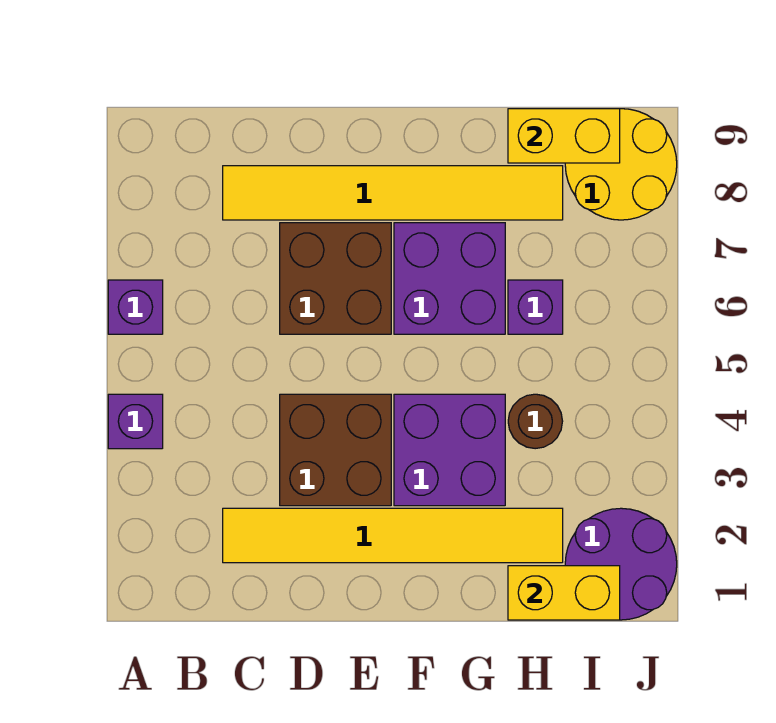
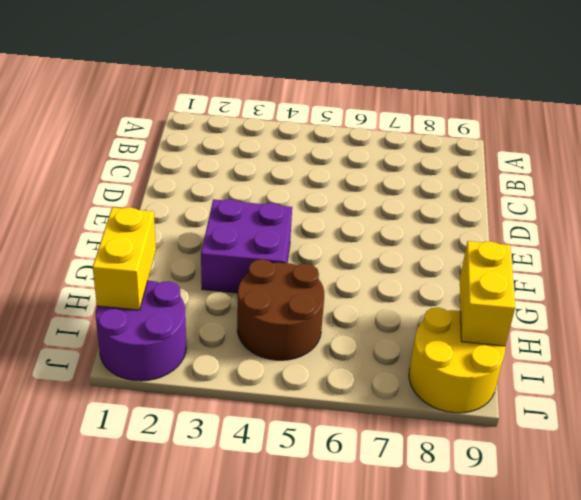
brown 2x2 round brick [237,259,324,360] -> brown 1x1 round brick [508,394,563,449]
none -> purple 1x1 brick [108,394,163,449]
none -> purple 1x1 brick [108,280,163,334]
none -> yellow 1x6 tile [223,508,563,563]

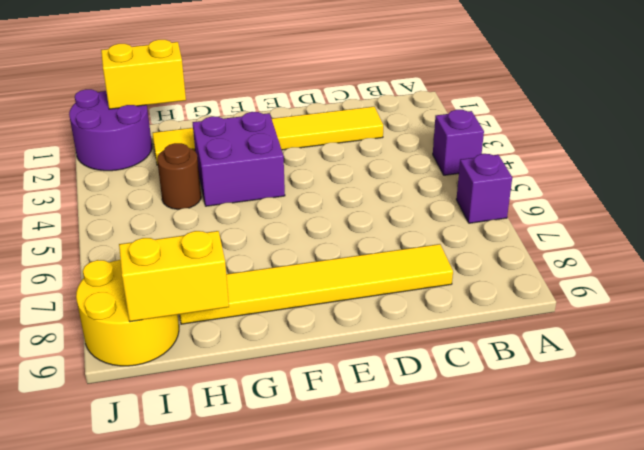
none -> brown 2x2 brick [280,394,391,506]
none -> brown 2x2 brick [280,223,391,334]
none -> purple 2x2 brick [394,223,505,334]

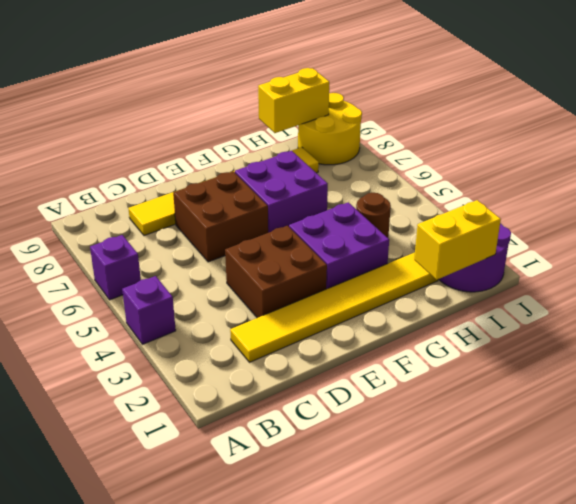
none -> purple 1x1 brick [508,280,563,334]

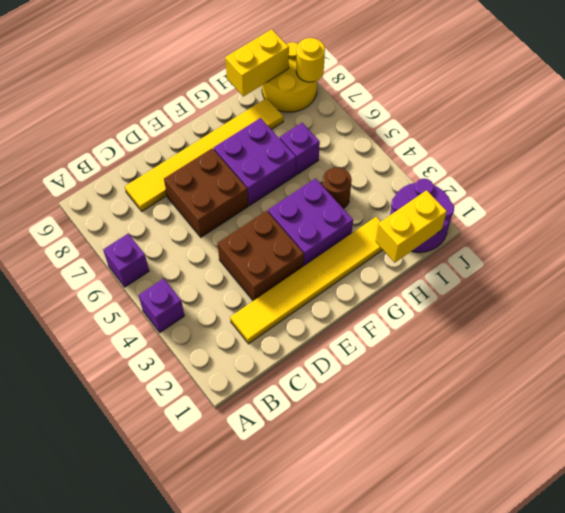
yellow 1x1 round brick [296,38,325,82] -> none

